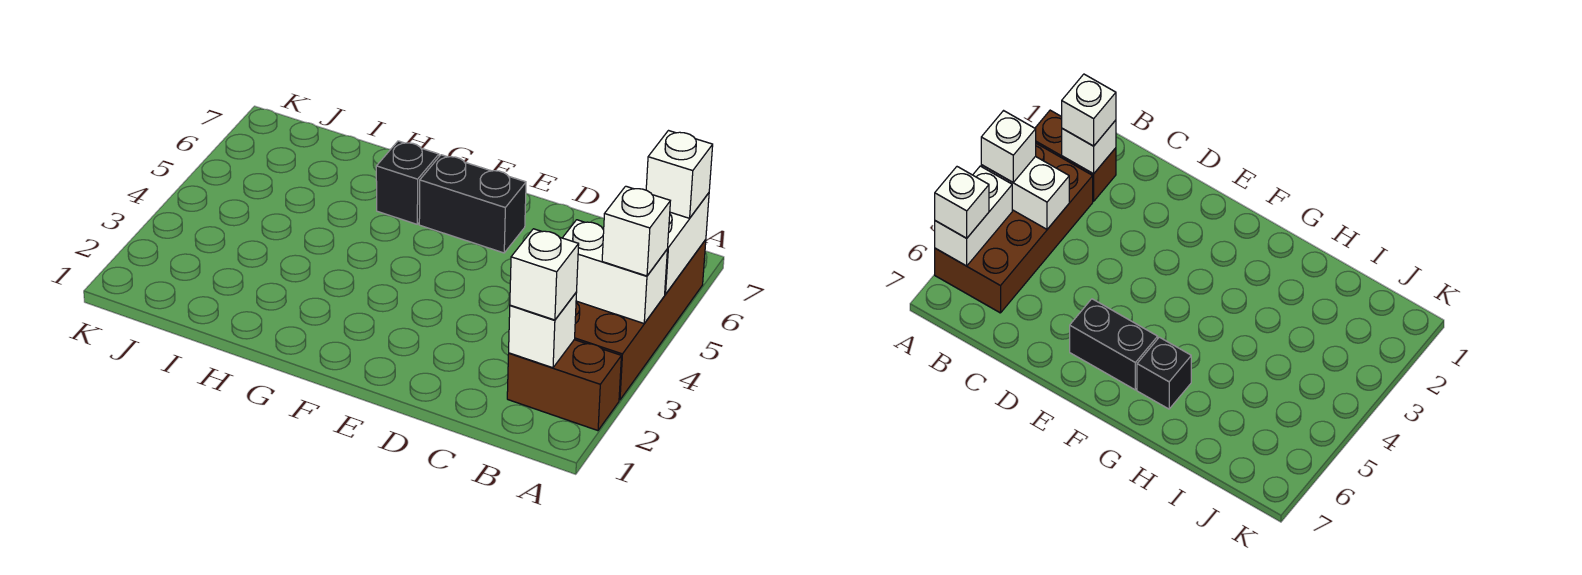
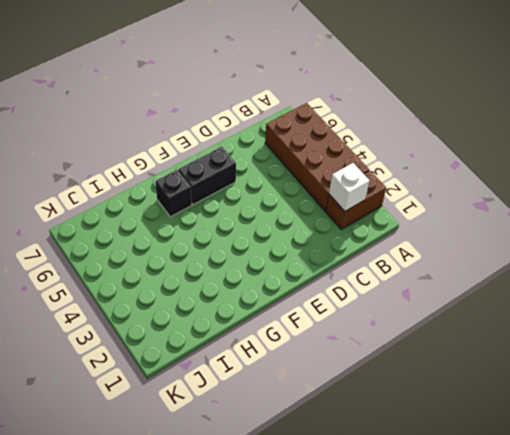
none -> white 1x2 brick [563,220,667,323]
none -> white 1x2 brick [665,193,709,294]

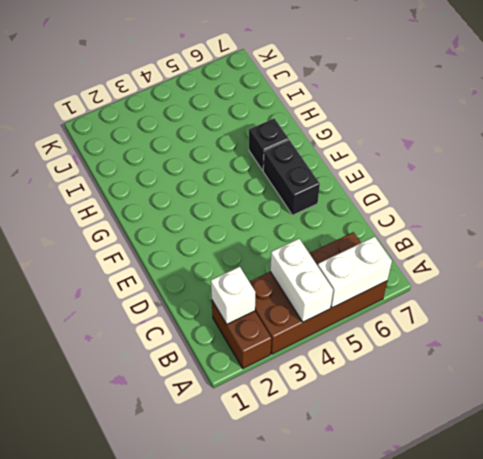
none -> white 1x1 brick [602,186,670,276]
none -> white 1x1 brick [646,131,713,218]

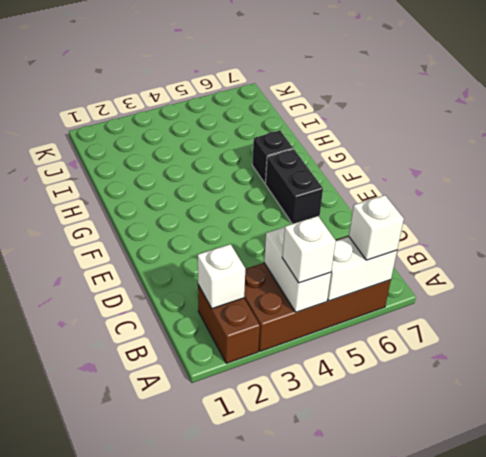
none -> white 1x1 brick [510,229,579,320]

